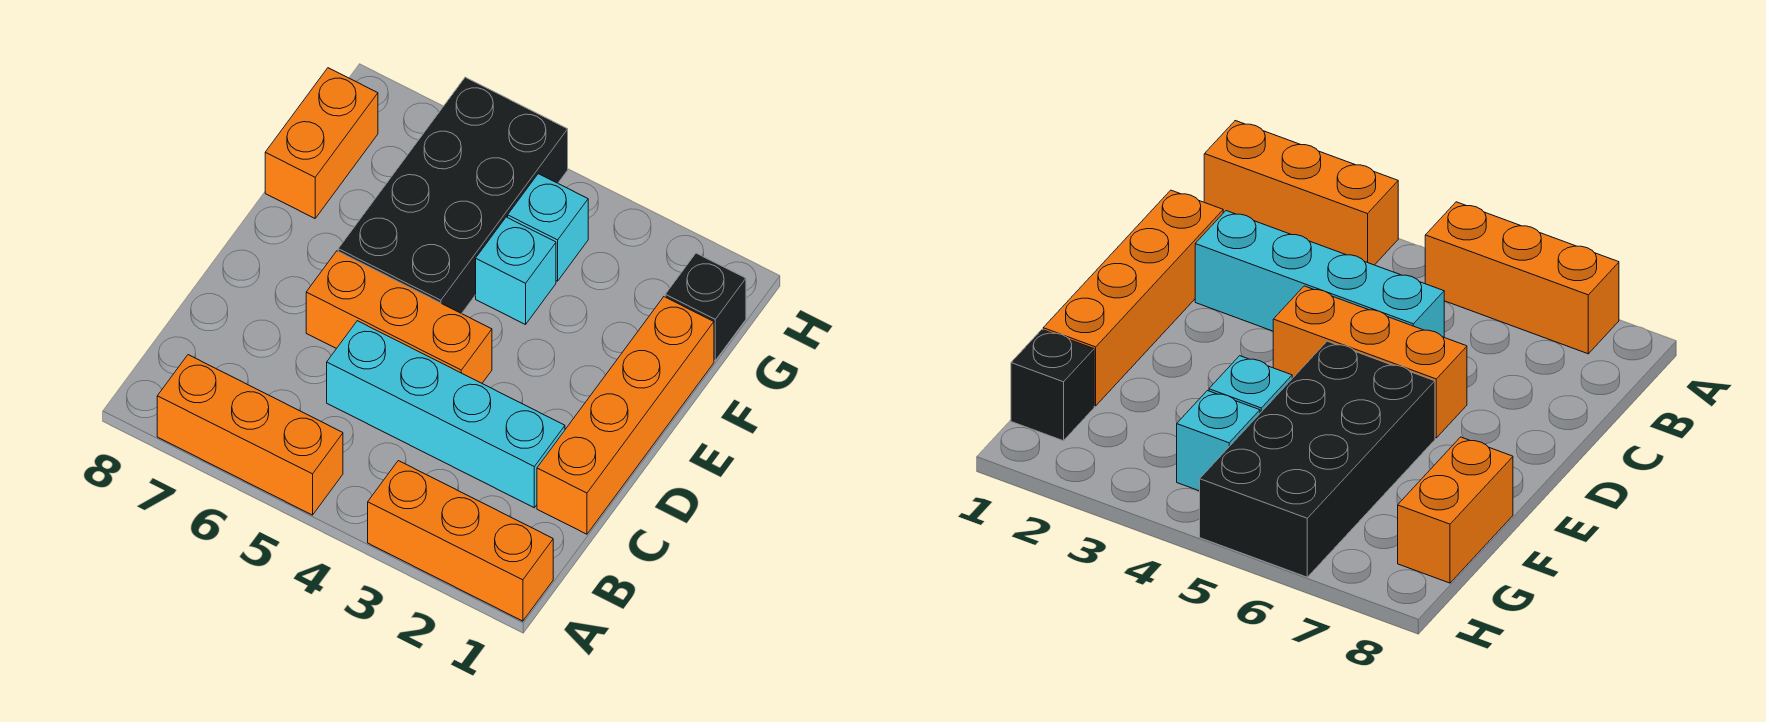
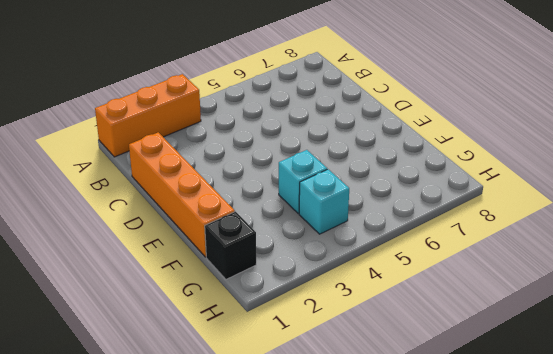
none -> orange 1x3 brick [157,355,343,515]
none -> cyan 1x4 brick [327,321,565,508]

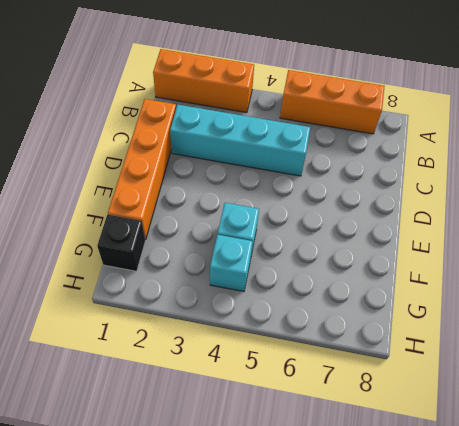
none -> orange 1x3 brick [306,251,492,383]
none -> black 2x4 brick [338,77,568,314]

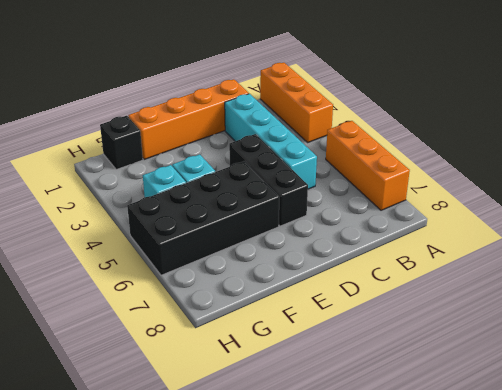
black 1x3 brick [229,134,308,226] -> orange 1x3 brick [306,251,492,383]
none -> orange 1x2 brick [265,68,378,218]

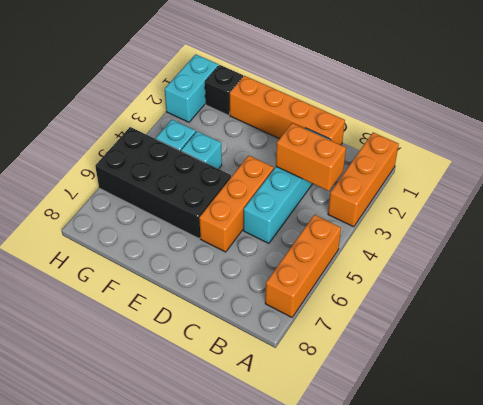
orange 1x2 brick [276,123,346,191] -> orange 1x2 brick moved to [265,68,378,218]
cyan 1x2 brick [165,54,218,122] -> none

